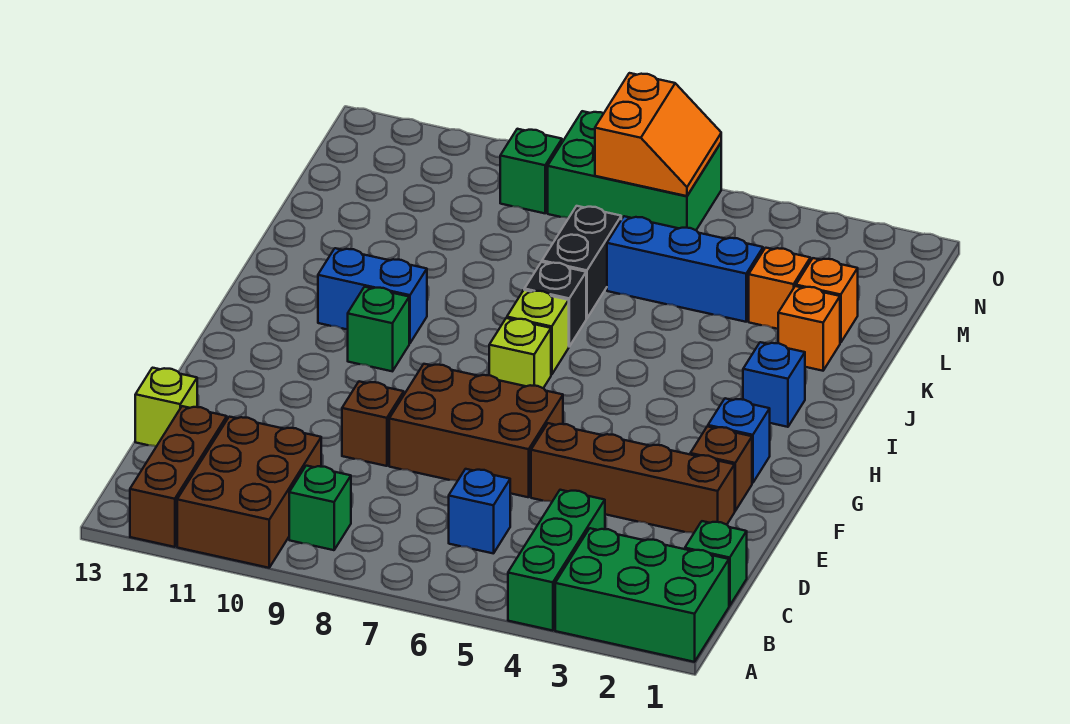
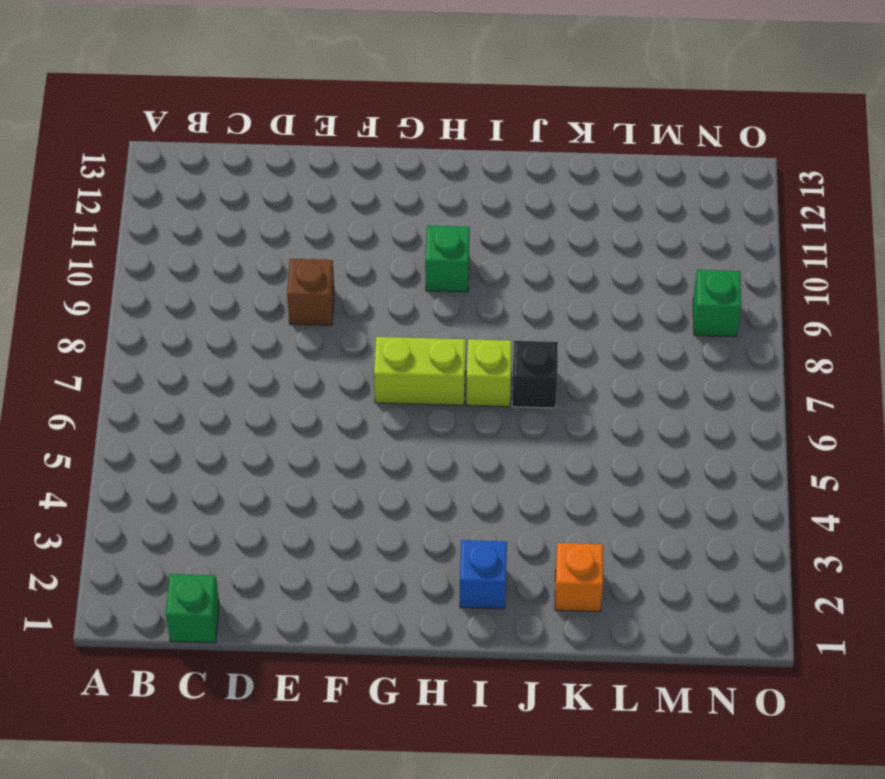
lime 1x2 brick [374,337,466,405] -> lime 1x1 brick [489,318,551,388]
none -> green 2x3 brick [555,528,729,662]
none -> green 1x3 brick [508,490,605,631]
none -> brown 2x3 brick [177,417,321,568]

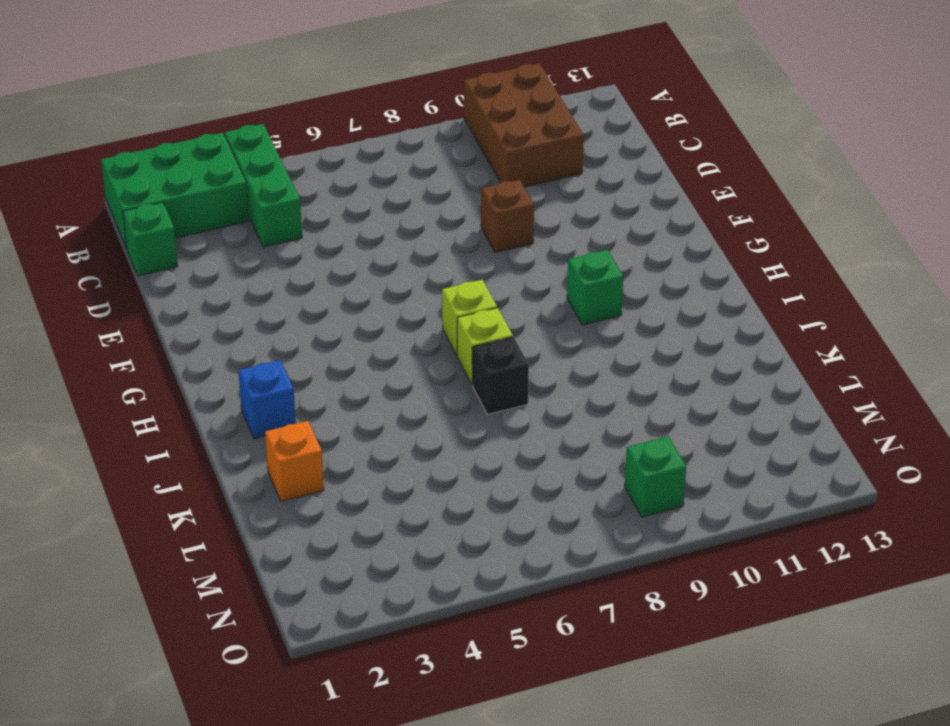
none -> brown 1x3 brick [130,406,227,547]
none -> green 1x1 brick [289,466,351,550]
none -> blue 1x1 brick [449,469,510,554]

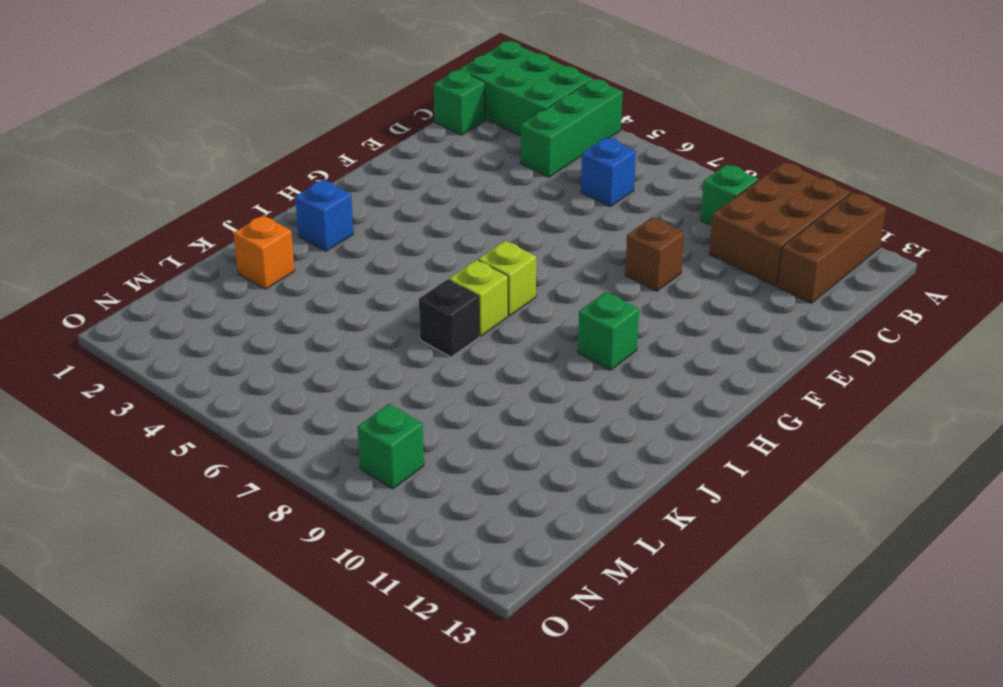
none -> lime 1x1 brick [135,368,197,447]
none -> brown 1x4 brick [531,423,735,533]
none -> brown 2x3 brick [389,364,563,497]

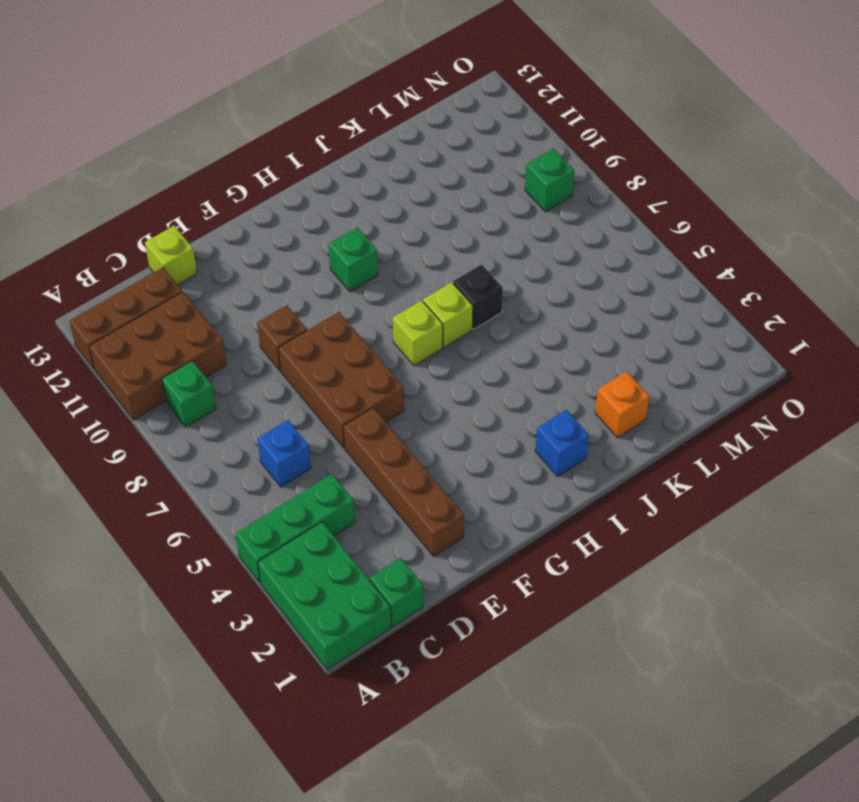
none -> brown 1x1 brick [690,426,752,511]
none -> blue 1x1 brick [708,398,770,483]
none -> blue 1x2 brick [318,248,427,343]

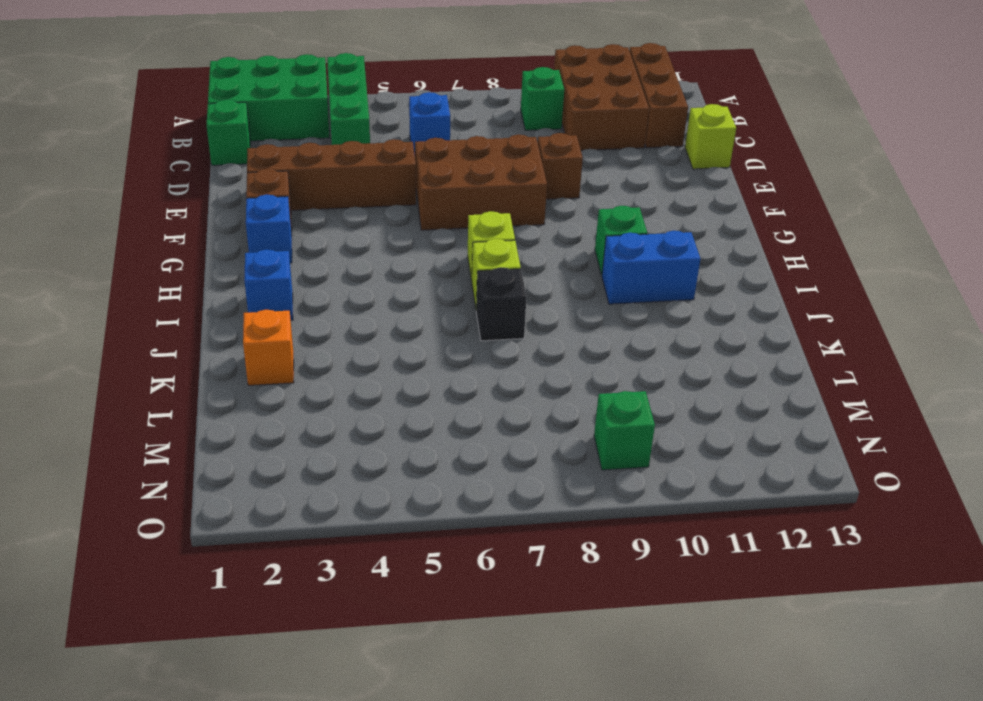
none -> black 1x2 brick [542,206,621,319]
none -> orange 1x1 brick [796,258,858,343]
none -> orange 1x1 brick [749,248,810,329]

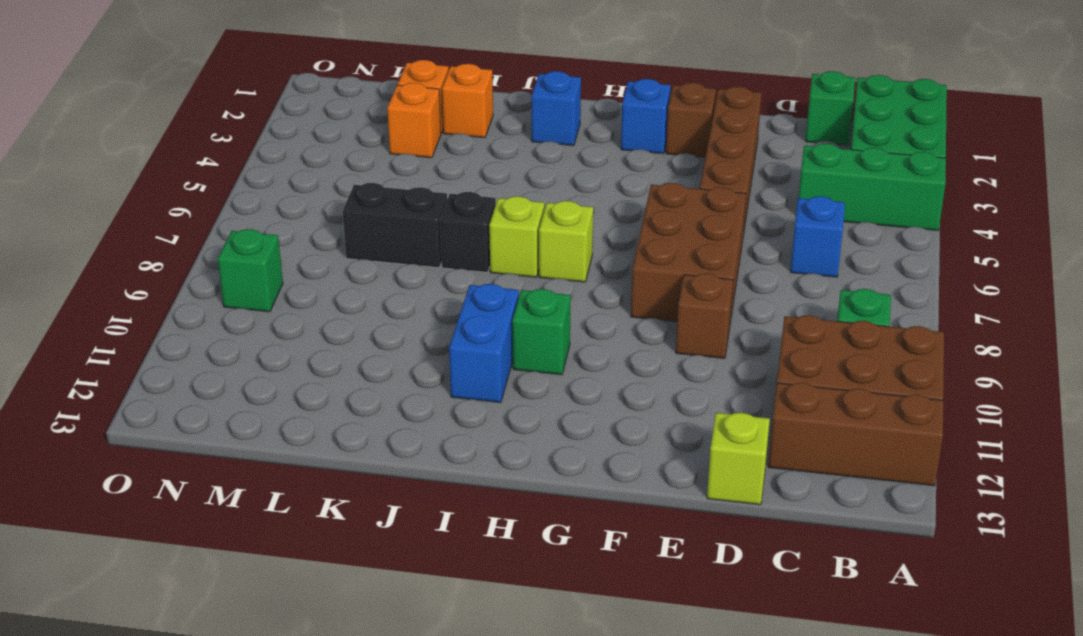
none -> blue 1x3 brick [607,216,763,322]
none -> green 2x3 brick [548,111,721,230]
none -> orange 2x2 slope [595,73,721,196]

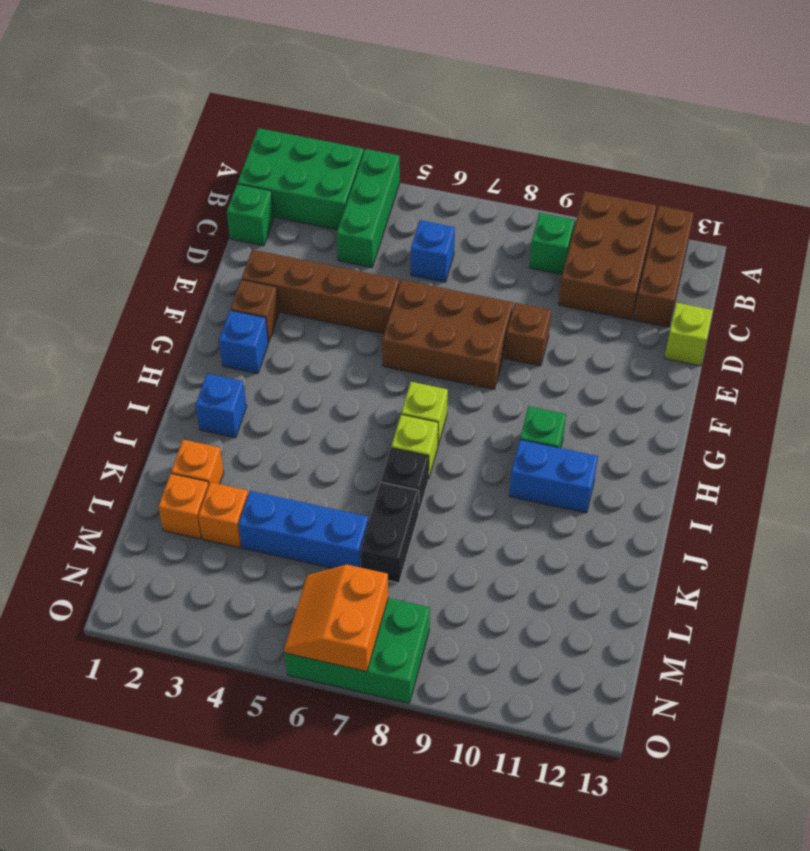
none -> green 1x1 brick [500,129,562,213]

